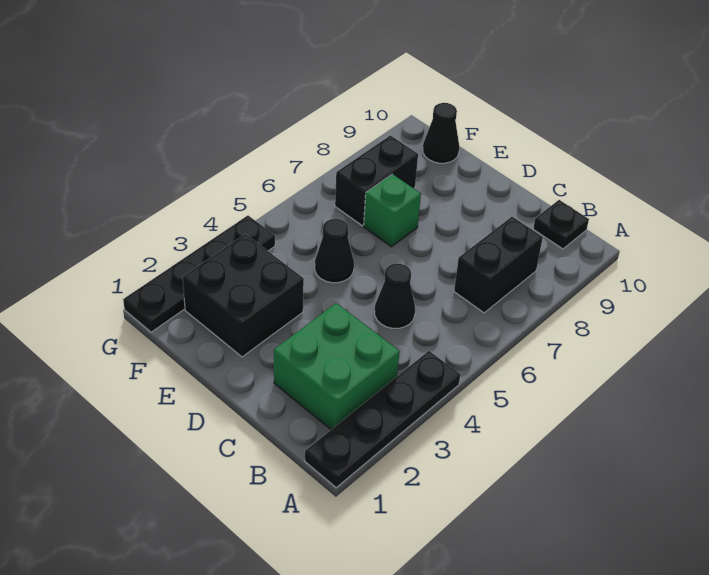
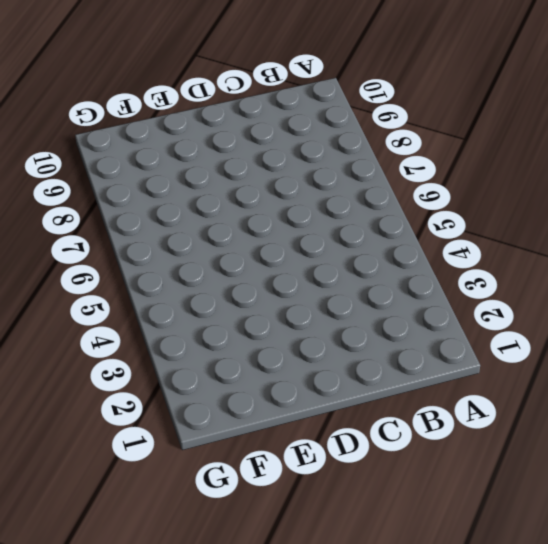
none -> black 1x4 plate [305,351,460,487]
none -> green 2x2 brick [274,303,400,429]

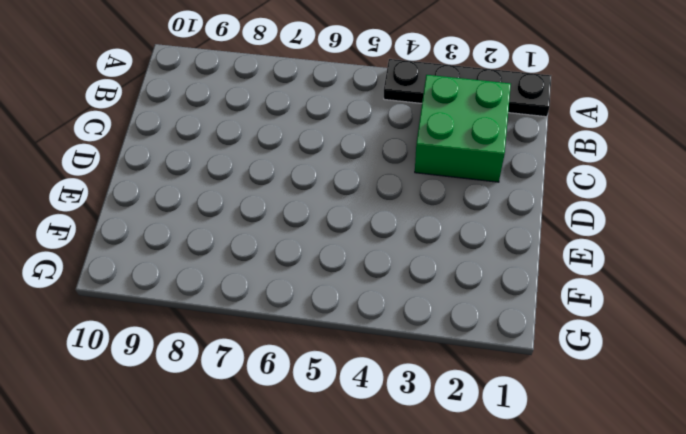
none -> black 1x2 brick [454,217,543,313]
none -> black 1x1 plate [533,200,589,249]

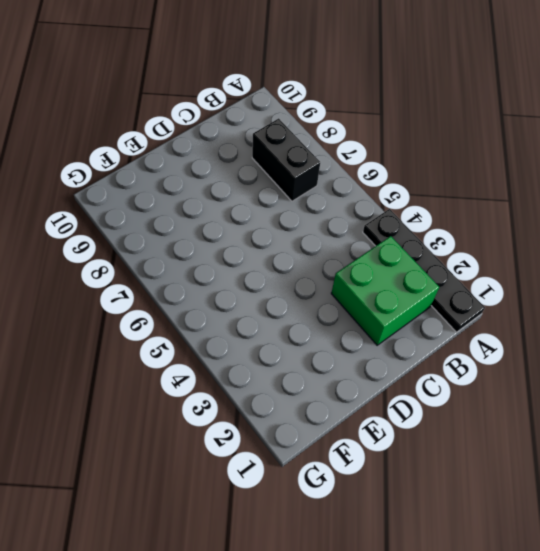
none -> black 1x1 plate [533,200,589,249]
none -> black 1x1 cone [375,263,415,328]

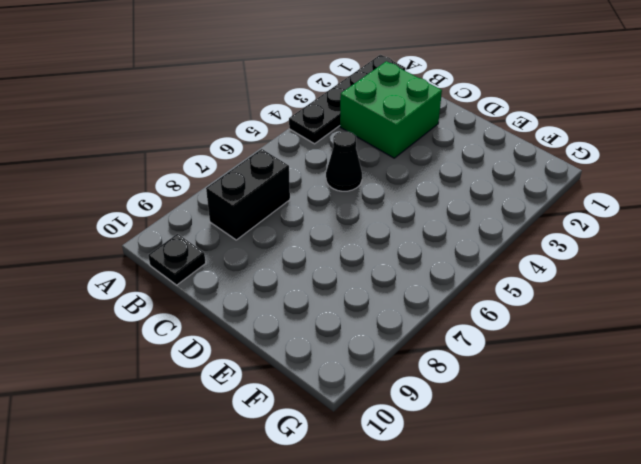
none -> black 2x2 brick [183,234,304,357]
none -> black 1x1 cone [315,219,354,283]

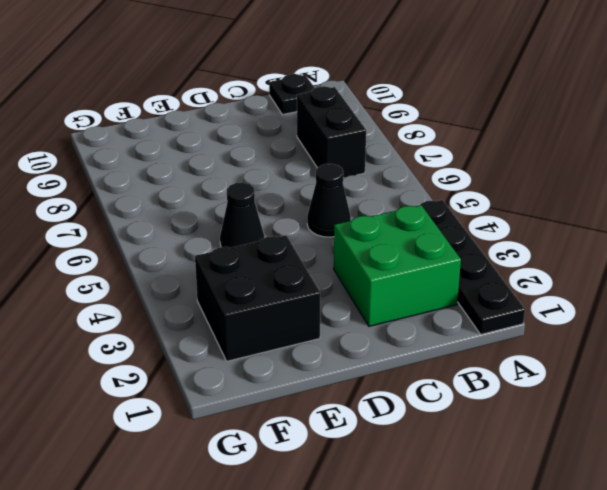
none -> green 1x1 brick [364,174,421,247]
none -> black 1x2 brick [335,135,418,226]

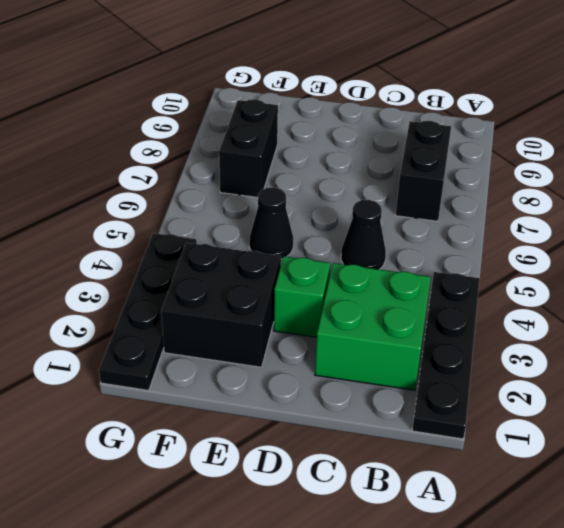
green 1x1 brick [274,256,330,337] -> green 1x1 brick moved to [364,174,421,247]
none -> black 1x1 plate [533,200,589,249]
none -> black 1x1 cone [423,103,459,163]

